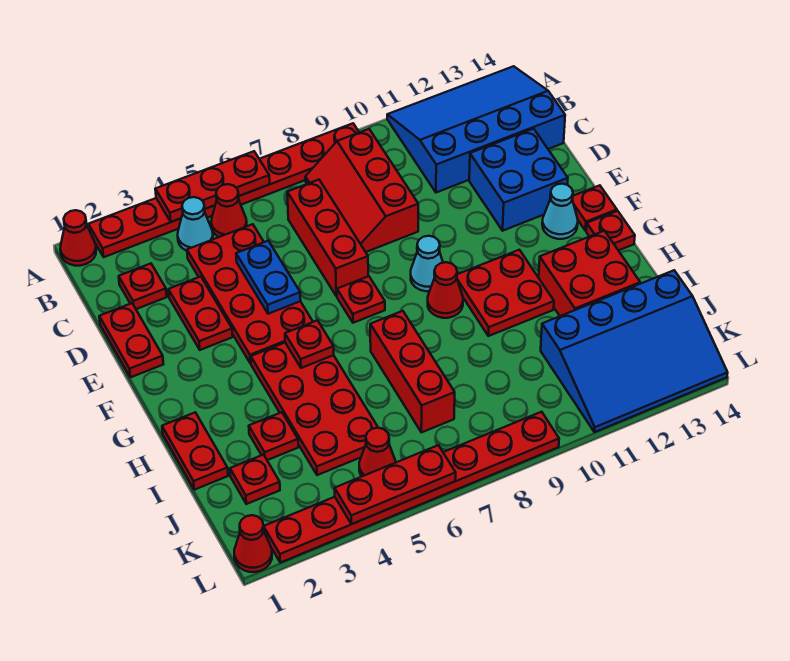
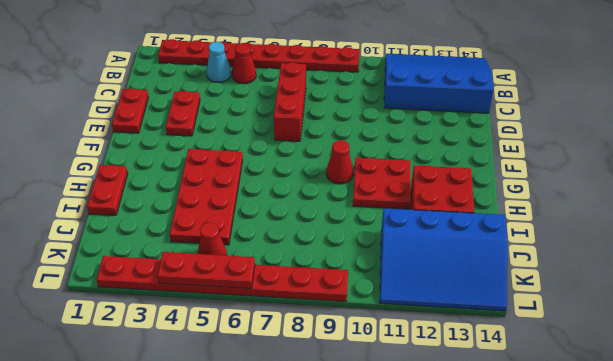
none -> red 1x1 cone [60,210,96,266]
none -> red 2x3 slope [305,129,418,252]
none -> red 1x1 plate [119,264,167,309]
none -> red 2x4 plate [187,224,313,364]

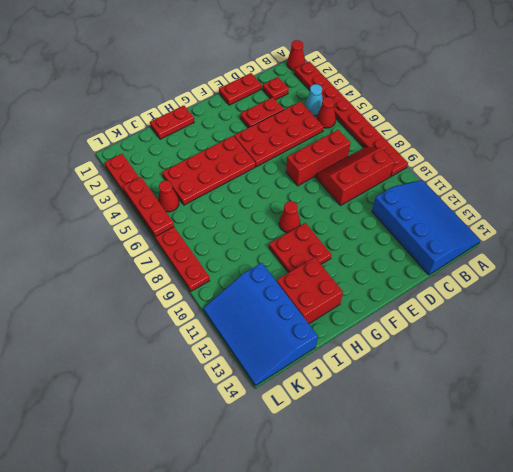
none -> blue 2x2 brick [469,129,568,231]
none -> red 1x1 plate [337,276,385,323]
none -> cyan 1x1 cone [411,236,443,291]
none -> cyan 1x1 cone [542,184,578,239]

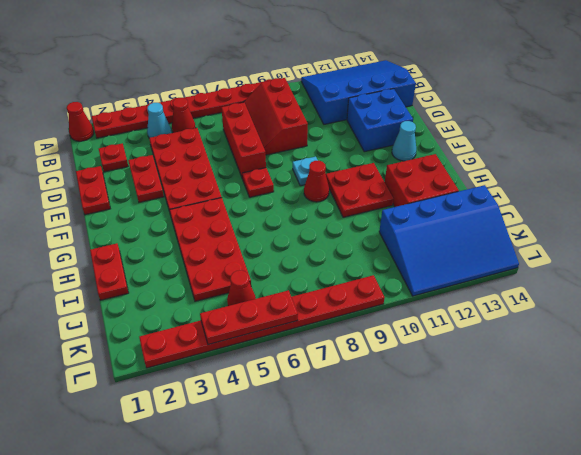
cyan 1x1 plate [293,157,318,186] -> cyan 1x1 cone [411,236,443,291]
none -> red 1x1 plate [572,185,617,231]
none -> red 1x1 plate [586,211,635,251]
none -> red 1x3 brick [370,311,455,432]
none -> red 1x1 plate [249,412,298,460]

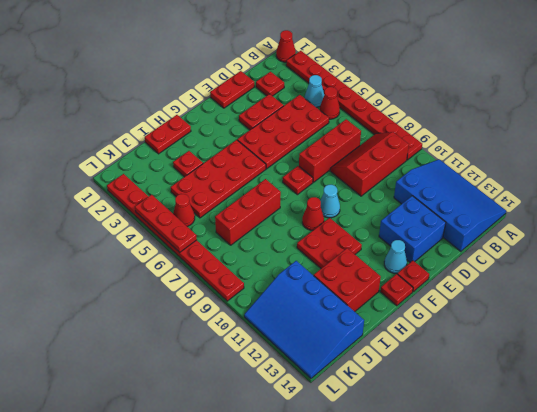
none -> red 1x1 plate [230,455,280,504]
none -> red 1x1 cone [234,515,272,572]
none -> red 1x3 plate [155,151,270,222]
none -> blue 1x2 plate [236,241,301,314]

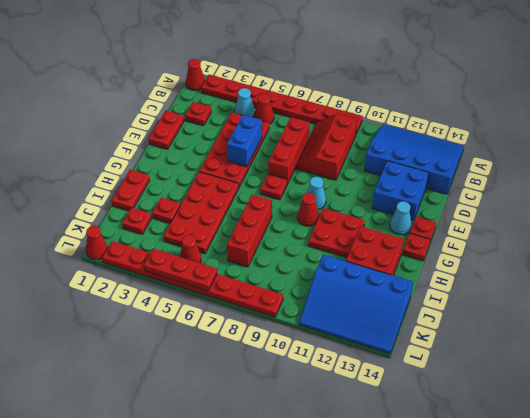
blue 1x2 brick [227,115,262,167] -> blue 1x2 plate [236,241,301,314]
none -> red 1x2 plate [168,277,233,350]
none -> red 1x3 plate [155,151,270,222]
none -> red 1x1 plate [285,320,334,368]

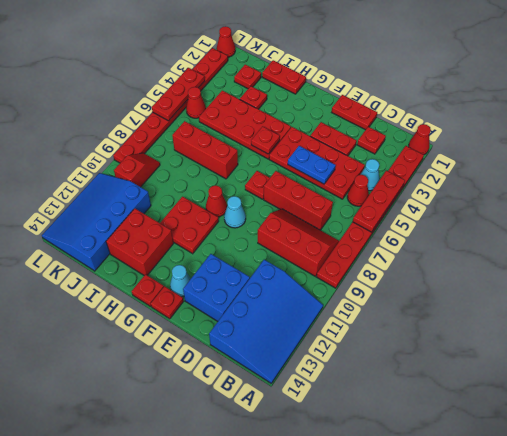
red 1x2 slope [114,153,160,187] -> none

